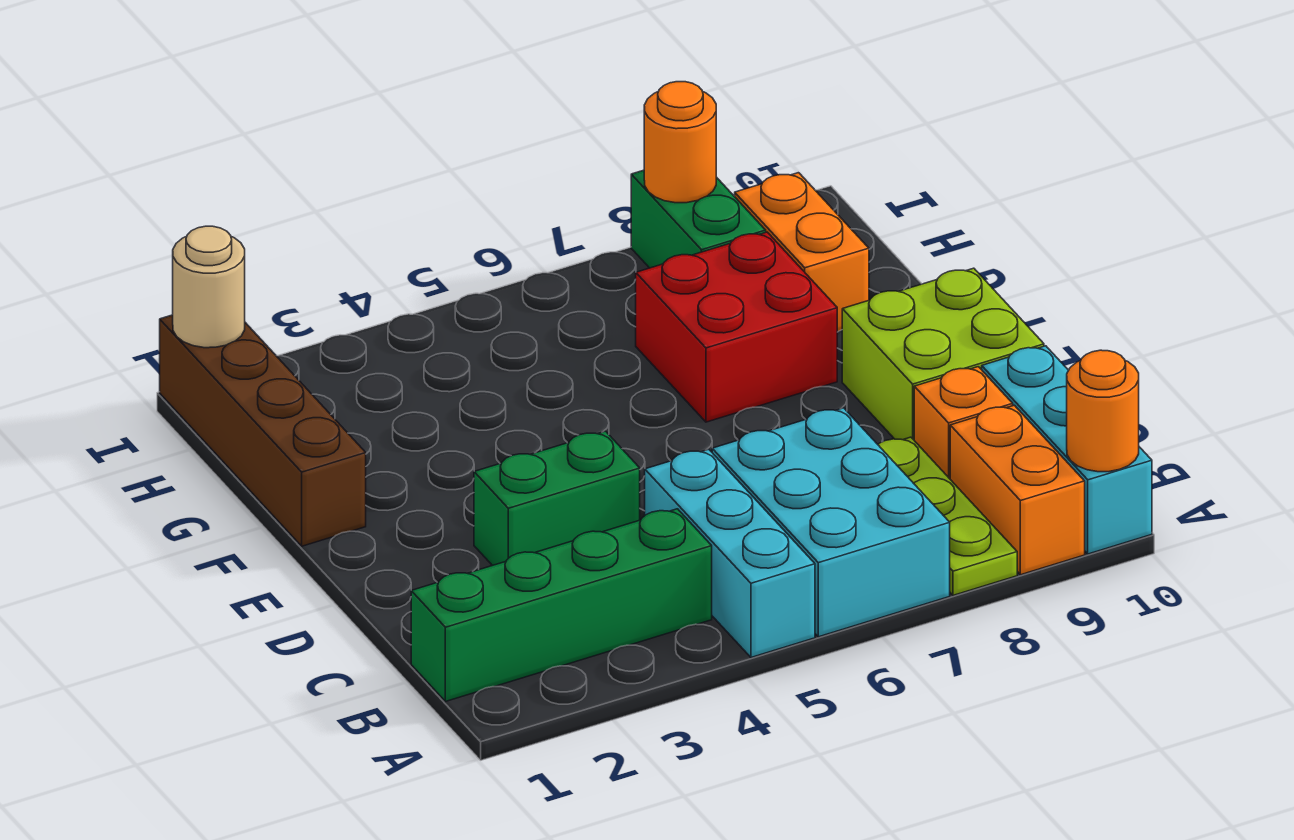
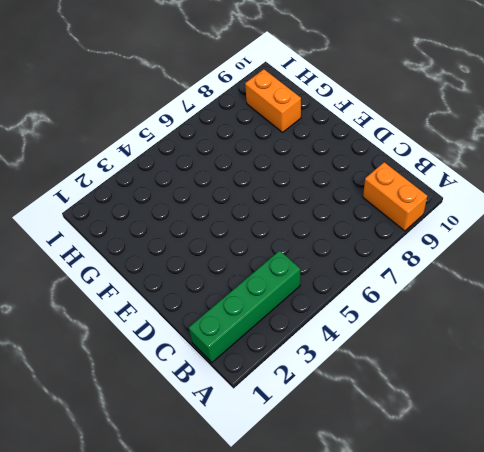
none -> cyan 1x3 brick [645,449,815,657]
none -> cyan 2x3 brick [712,408,950,637]
none -> lime 1x3 plate [878,437,1017,595]

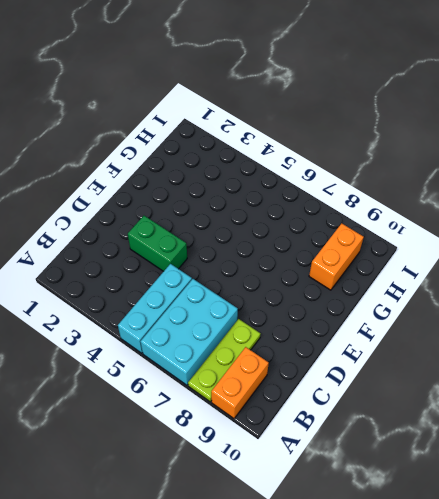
none -> cyan 1x3 brick [982,346,1152,554]
none -> green 1x4 brick [411,509,712,702]
none -> orange 1x1 brick [914,367,1013,479]

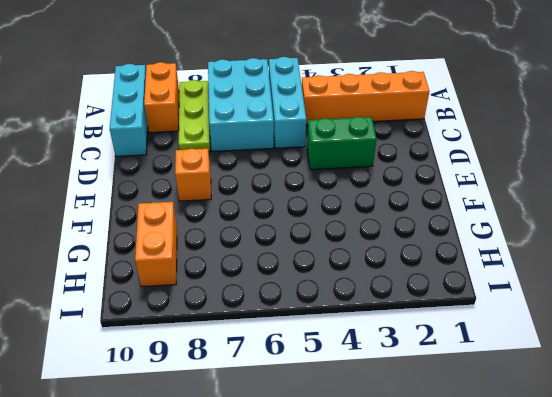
orange 1x4 brick [302,71,429,125] -> green 1x4 brick [411,509,712,702]
orange 1x1 brick [175,149,211,201] -> orange 1x1 brick moved to [914,367,1013,479]
none -> lime 2x2 brick [842,268,1044,440]
none -> brown 1x4 brick [160,315,366,546]
none -> red 2x2 brick [636,232,837,422]

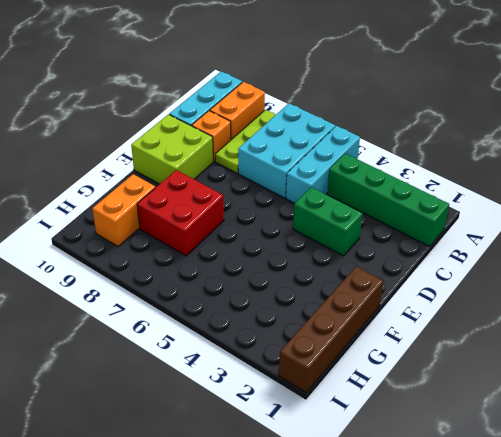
none -> green 1x2 brick [631,170,766,268]
none -> orange 1x1 round brick [1067,350,1139,472]
none -> tan 1x1 round brick [173,226,245,348]

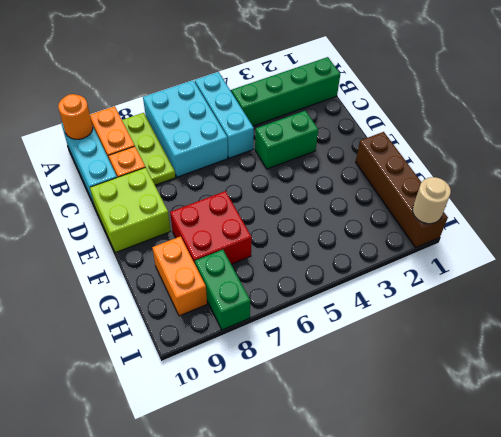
none -> orange 1x1 round brick [644,82,716,203]

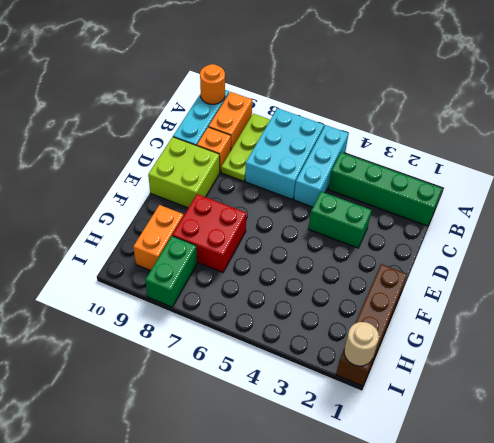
none -> orange 1x1 round brick [644,82,716,203]

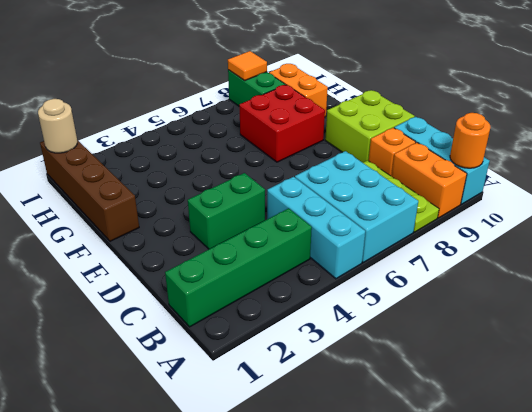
orange 1x1 tile [228,51,267,81] -> orange 1x1 round brick [644,82,716,203]

